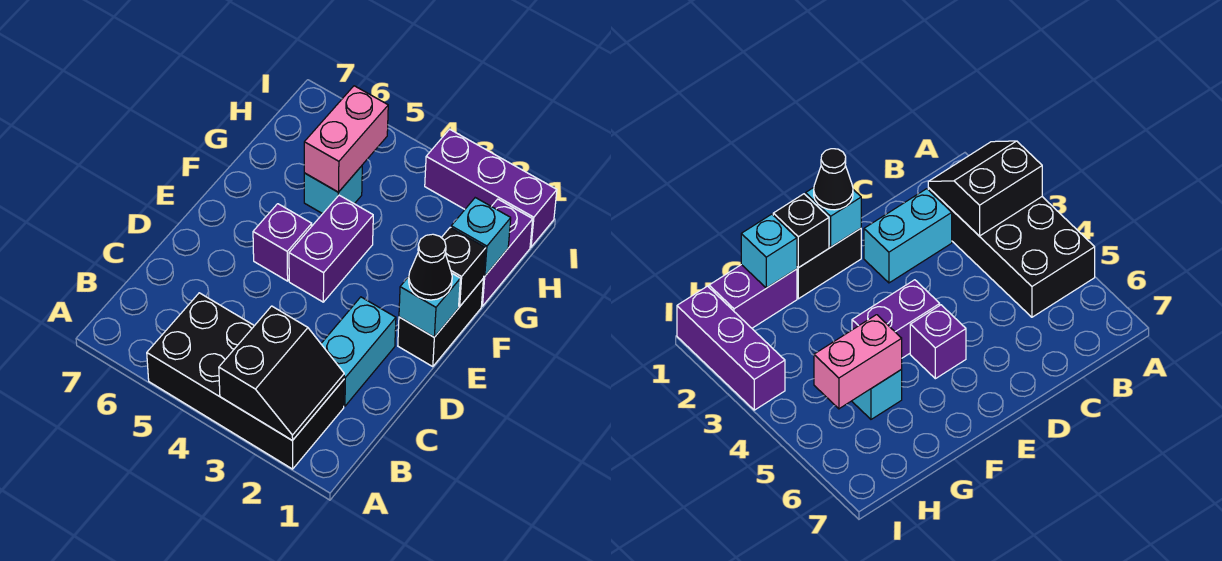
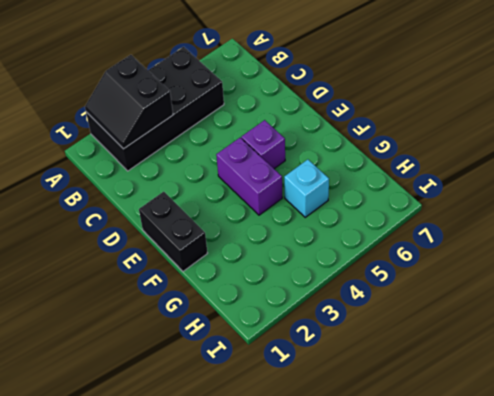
none -> cyan 1x2 brick [321,297,396,406]
none -> purple 1x2 brick [482,199,533,306]
none -> purple 1x3 brick [425,129,557,247]

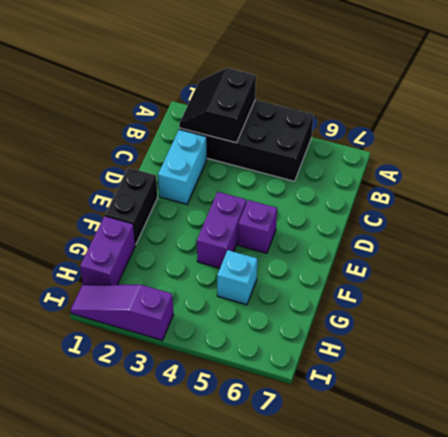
purple 1x3 slope [71,285,174,340] -> purple 1x3 brick [425,129,557,247]
none -> cyan 1x1 brick [399,274,460,337]
none -> black 1x1 brick [441,227,486,306]
none -> cyan 1x1 brick [451,198,511,276]

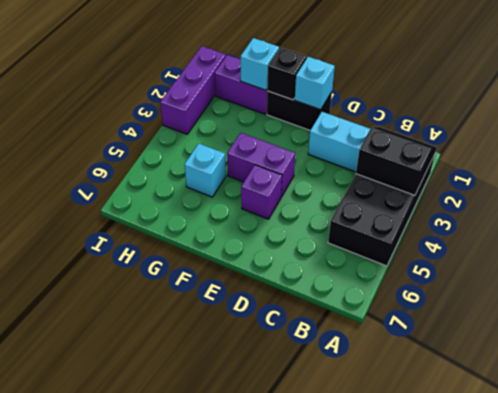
none -> pink 1x2 brick [304,86,388,192]
none -> black 1x1 cone [409,234,452,300]

